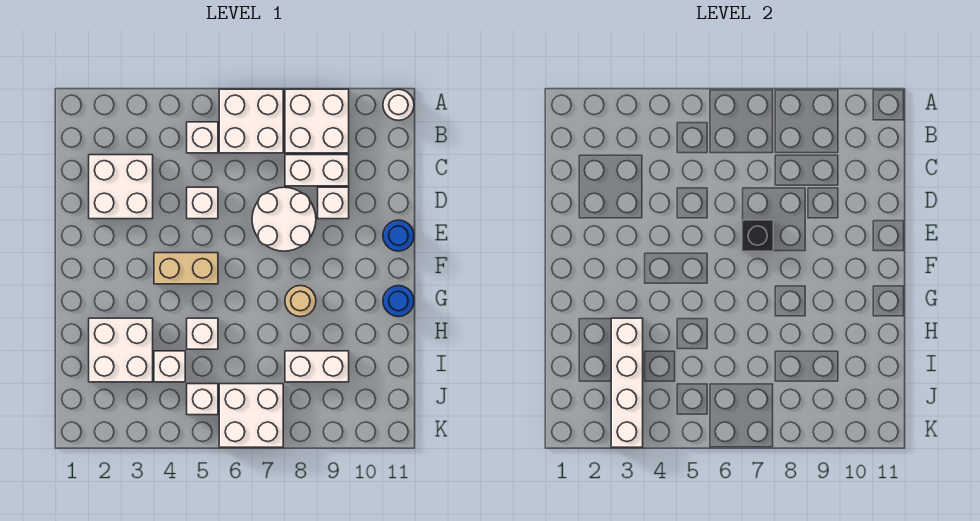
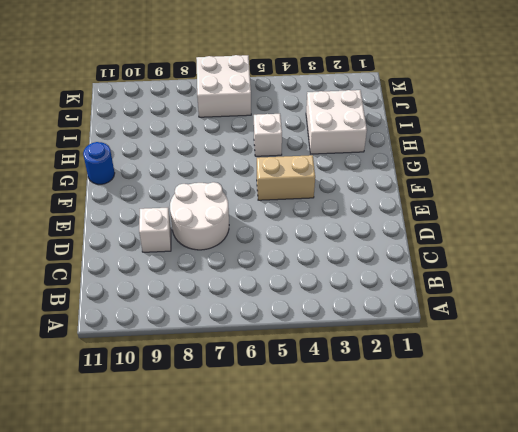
none -> white 2x2 brick [219,89,283,153]
none -> white 2x2 brick [285,89,349,153]
none -> white 1x1 round brick [383,89,414,120]

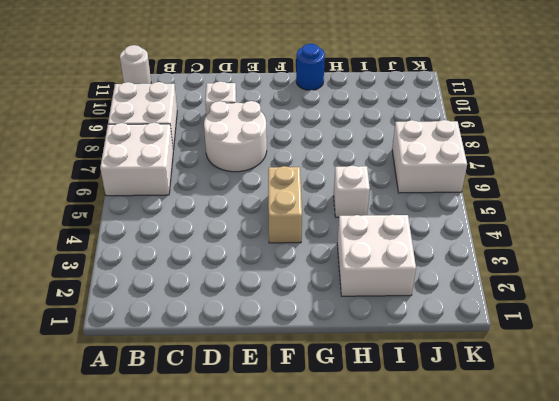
none -> white 1x1 brick [187,122,218,153]
none -> white 2x2 brick [89,155,153,219]
none -> white 1x2 brick [285,155,349,186]

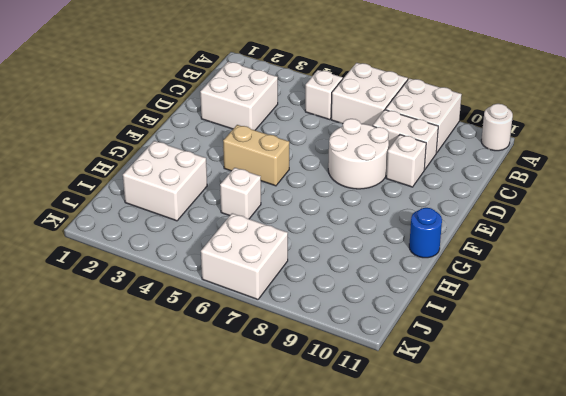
none -> white 1x1 brick [187,187,218,219]
none -> blue 1x1 round brick [383,220,414,251]
none -> tan 1x1 round brick [285,286,316,317]

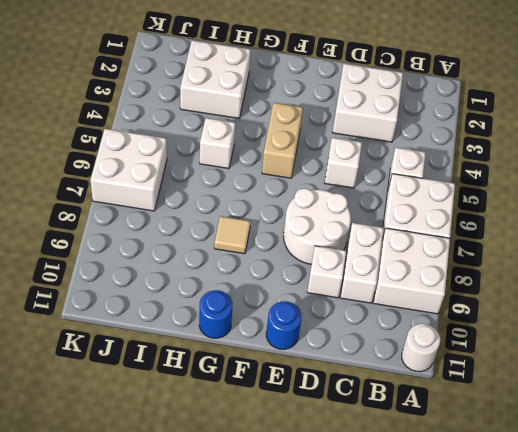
tan 1x1 tile [214,216,251,254] -> tan 1x1 round brick [285,286,316,317]
none -> white 1x1 brick [154,351,185,382]
none -> white 1x2 brick [285,351,349,382]
none -> white 1x1 brick [187,384,218,415]

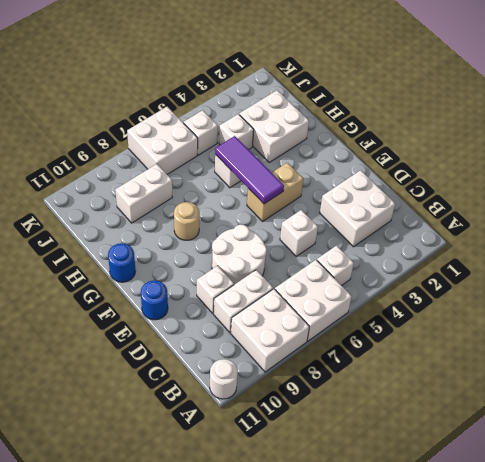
purple 1x3 tile [215,136,284,204] -> none
none -> black 1x1 brick [742,220,773,251]
none -> white 1x4 brick [611,318,643,447]

